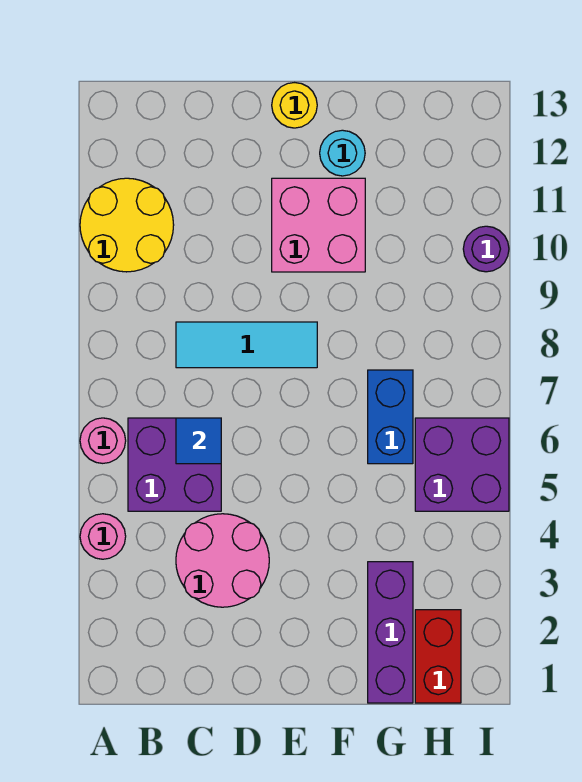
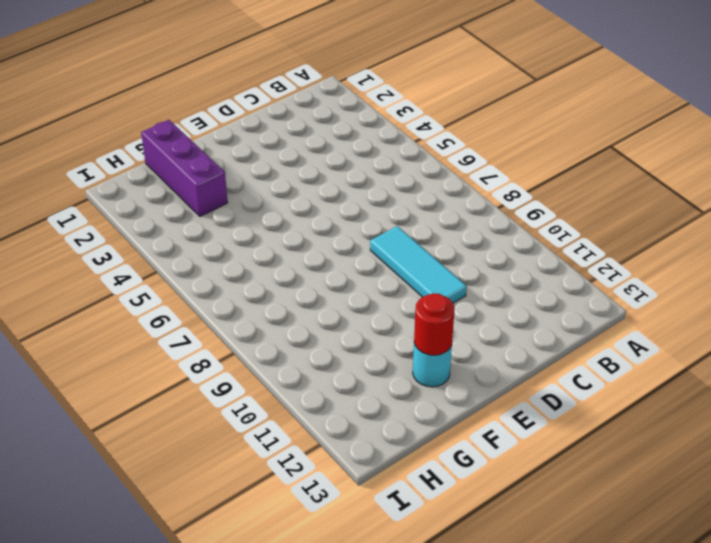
cyan 1x3 tile [370,226,467,303] -> cyan 1x3 tile turned to [176,322,317,368]
red 1x1 round brick [414,293,455,355] -> none
none -> pink 1x1 round brick [80,514,126,559]
none -> pink 1x1 round brick [80,418,126,463]
none -> yellow 2x2 round brick [80,178,174,272]

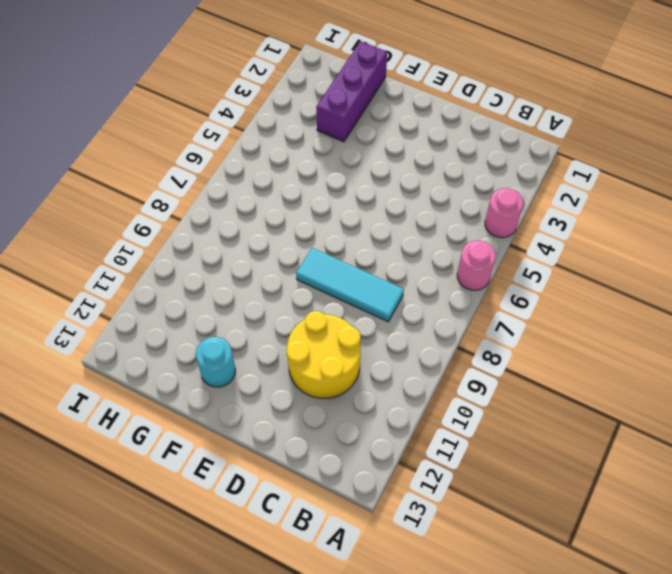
yellow 2x2 round brick [287,311,361,398] -> yellow 2x2 round brick moved to [80,178,174,272]
none -> purple 2x2 brick [128,418,221,511]
none -> pink 2x2 round brick [176,514,269,607]
none -> pink 2x2 brick [272,178,365,272]

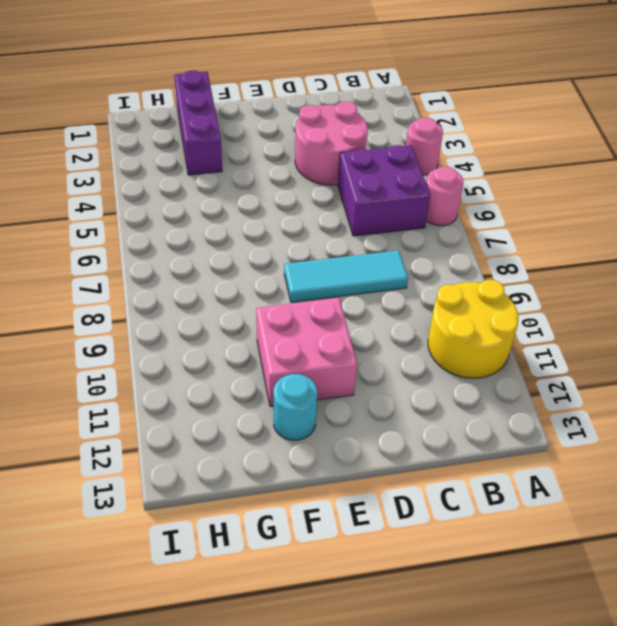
none -> yellow 1x1 round brick [272,83,317,128]
none -> blue 1x2 brick [368,370,413,464]
none -> red 1x2 brick [415,610,461,703]

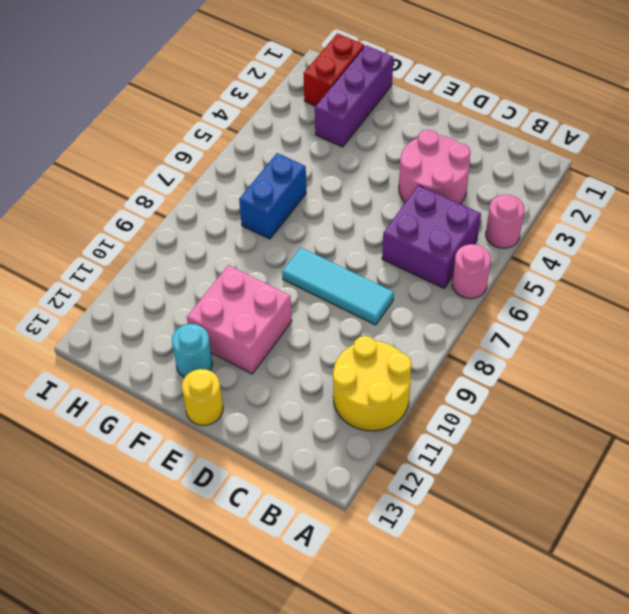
none -> purple 2x2 brick [415,418,509,511]
none -> purple 1x1 round brick [463,226,509,272]
none -> blue 1x1 tile [176,418,221,464]

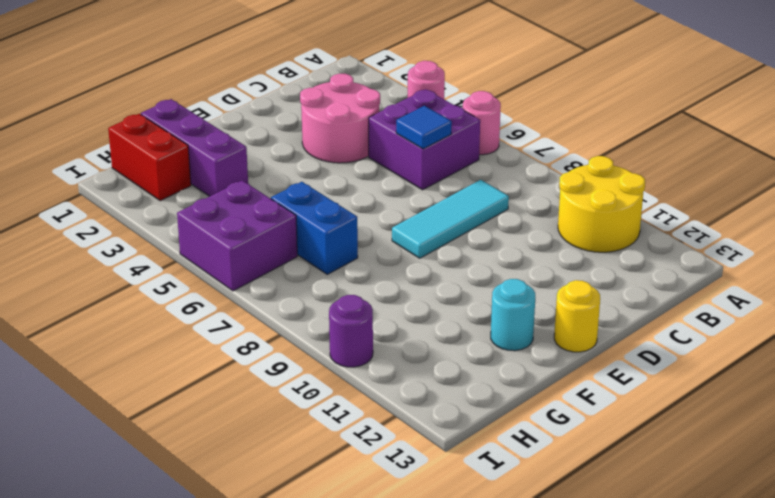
none -> pink 2x2 brick [272,178,365,272]

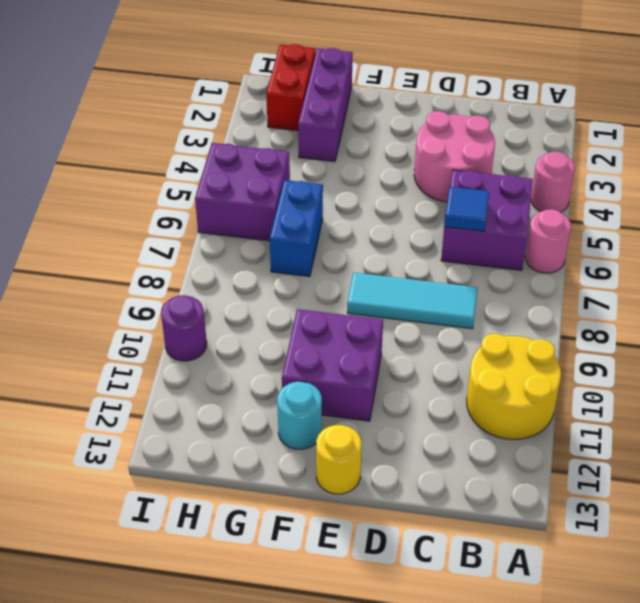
purple 2x2 brick [282,309,383,421] -> pink 2x2 brick [272,178,365,272]

